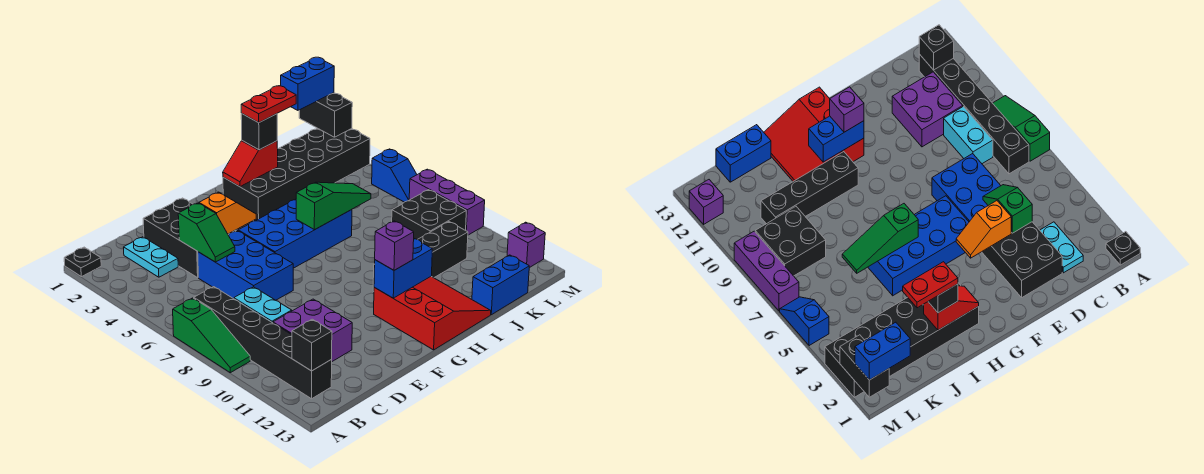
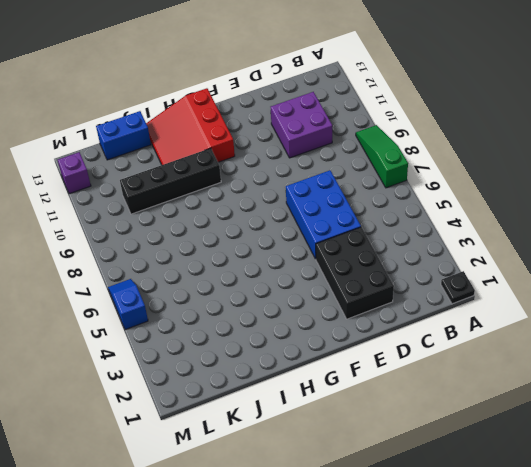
none -> black 1x6 brick [194,287,332,399]
none -> cyan 1x2 plate [124,237,178,277]
none -> cyan 1x2 brick [234,287,292,323]

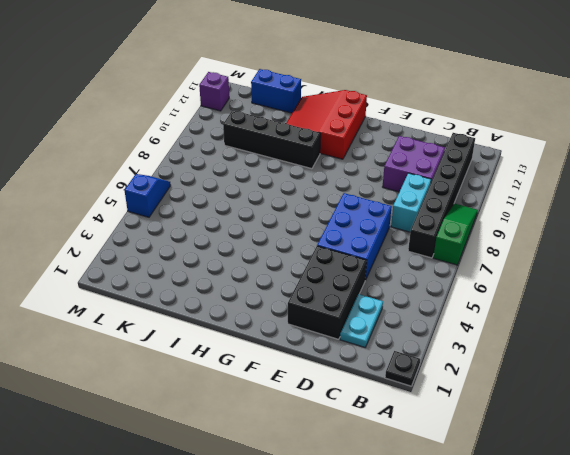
none -> blue 2x4 brick [238,199,352,268]
none -> black 2x6 brick [223,128,370,221]
none -> black 2x2 brick [392,190,466,239]

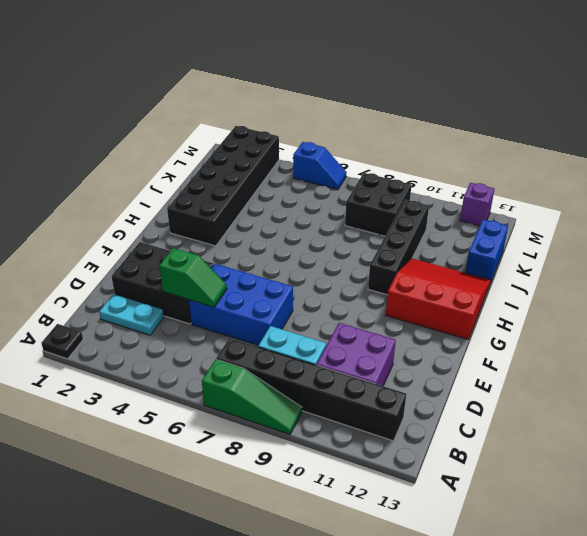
none -> blue 2x4 brick [238,199,352,268]
none -> purple 1x3 brick [409,169,485,235]
none -> black 1x1 brick [292,319,332,371]

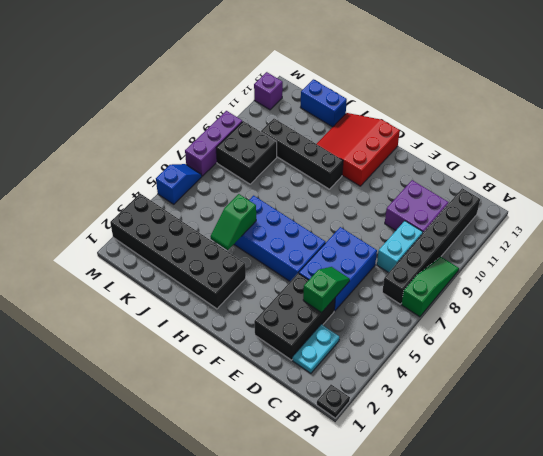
green 1x2 slope [210,194,256,250] -> none
none -> black 1x1 brick [292,319,332,371]
none -> orange 1x2 slope [199,192,256,234]
none -> blue 1x2 brick [374,239,432,298]

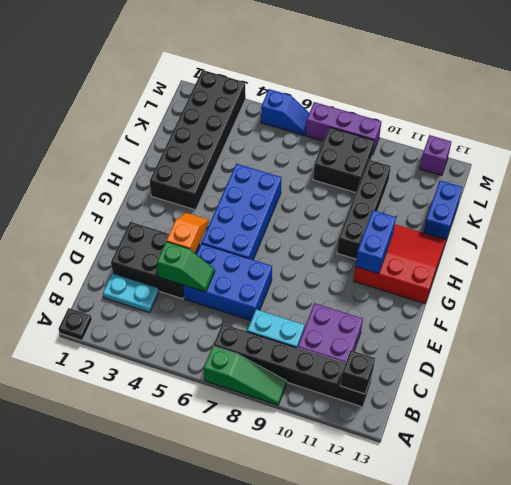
none -> red 1x2 slope [223,141,278,187]
none -> green 1x3 slope [296,182,371,230]
none -> black 1x2 brick [299,93,352,137]

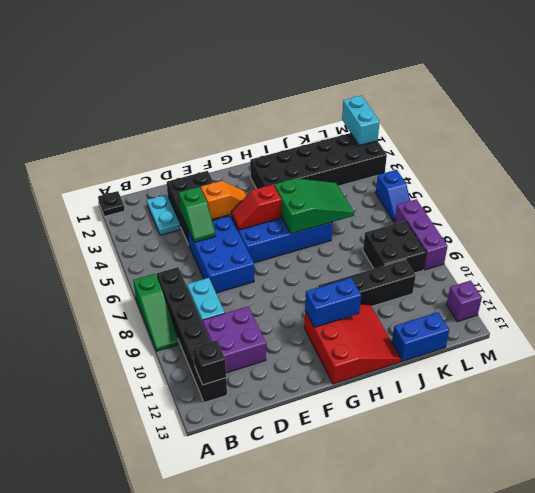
red 1x2 slope [231,185,281,230] -> red 1x2 slope moved to [223,141,278,187]
green 2x3 slope [274,178,354,234] -> green 1x3 slope [296,182,371,230]
cyan 1x2 brick [342,96,380,146] -> black 1x2 brick [299,93,352,137]
none -> purple 1x1 brick [375,221,414,270]
none -> black 1x1 brick [241,114,277,150]
none -> blue 1x2 brick [281,57,334,110]

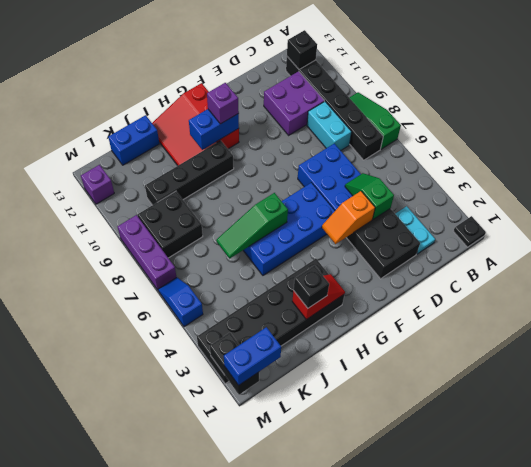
none -> red 1x2 plate [241,86,296,123]

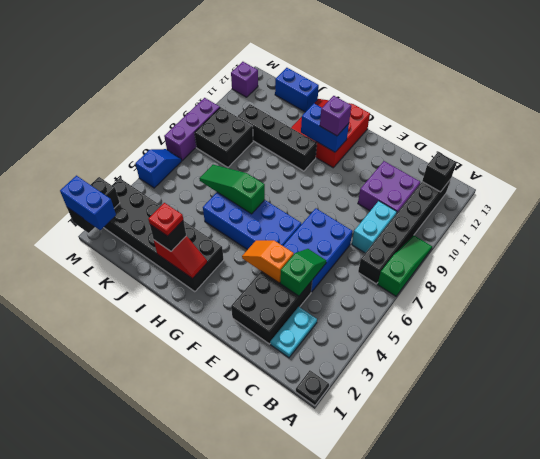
red 1x1 plate [148,203,183,236] -> red 1x2 plate [241,86,296,123]

